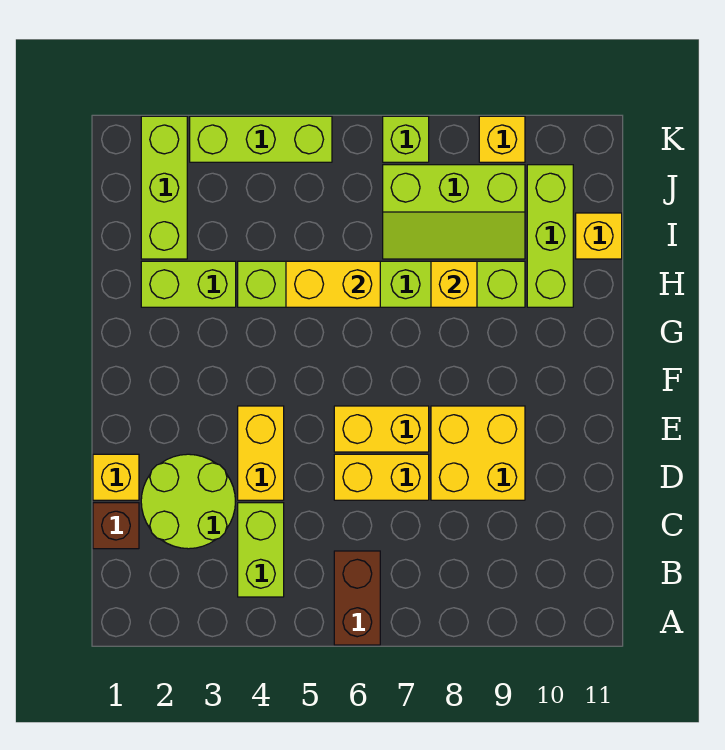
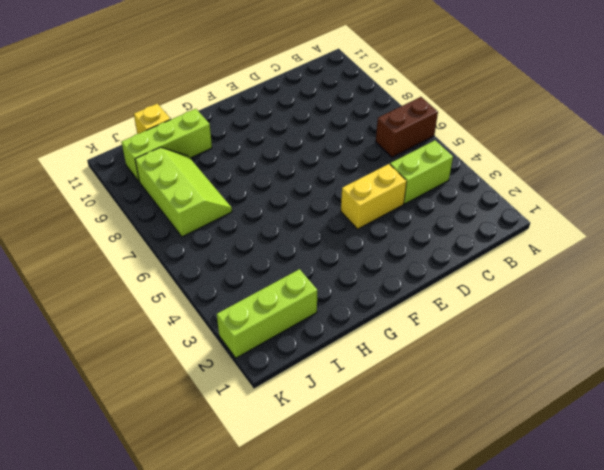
none -> brown 1x1 brick [93,503,139,549]
none -> lime 2x2 round brick [141,454,235,549]
none -> yellow 1x1 brick [93,454,139,500]

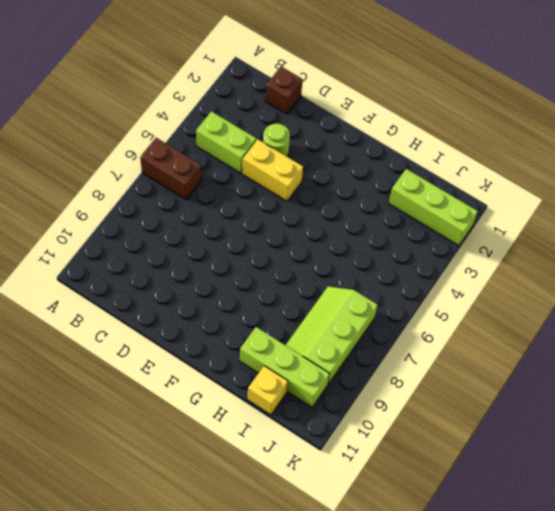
lime 1x1 round brick [263,123,290,156] -> lime 2x2 round brick [141,454,235,549]
none -> yellow 1x1 brick [93,454,139,500]
none -> yellow 1x2 brick [334,454,429,500]
none -> yellow 2x2 brick [431,406,525,500]

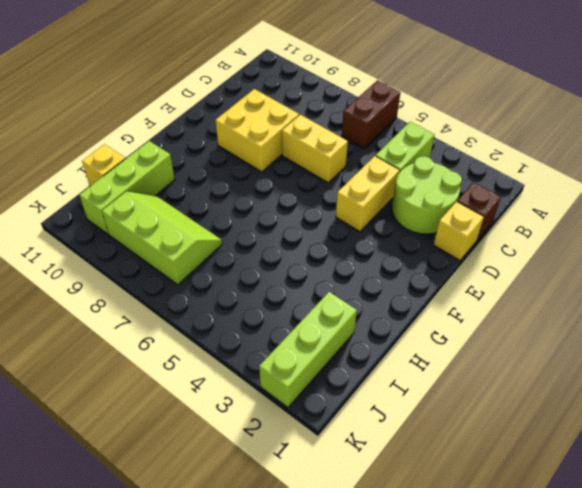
none -> yellow 1x2 brick [334,406,429,452]
none -> lime 1x2 brick [141,261,236,307]
none -> lime 1x6 brick [238,261,525,307]

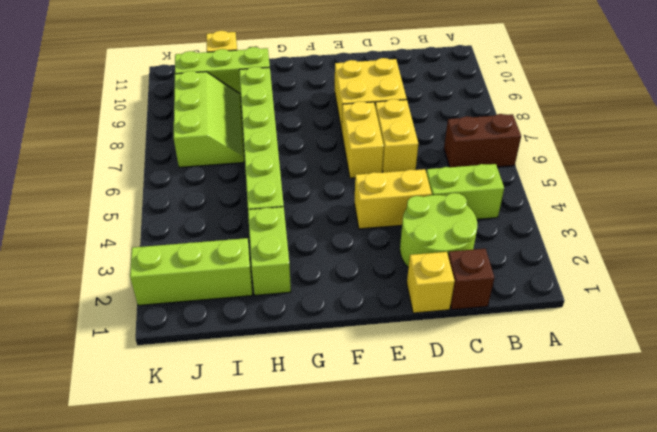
none -> lime 1x3 brick [190,116,332,162]
none -> lime 1x1 brick [383,116,429,162]
none -> yellow 1x1 brick [479,116,525,162]

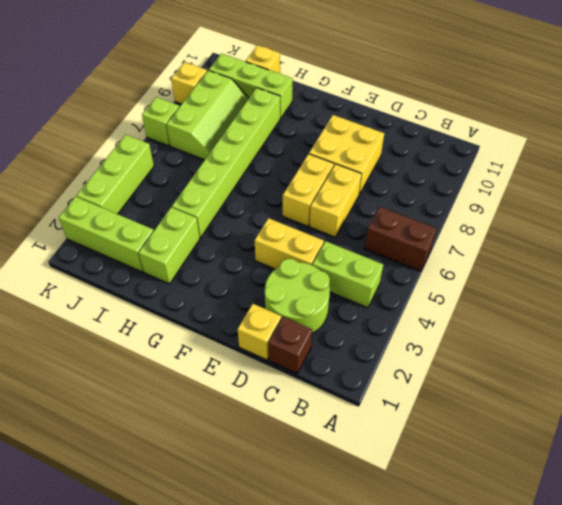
none -> yellow 1x2 brick [286,261,380,307]
none -> yellow 1x1 brick [431,261,477,307]

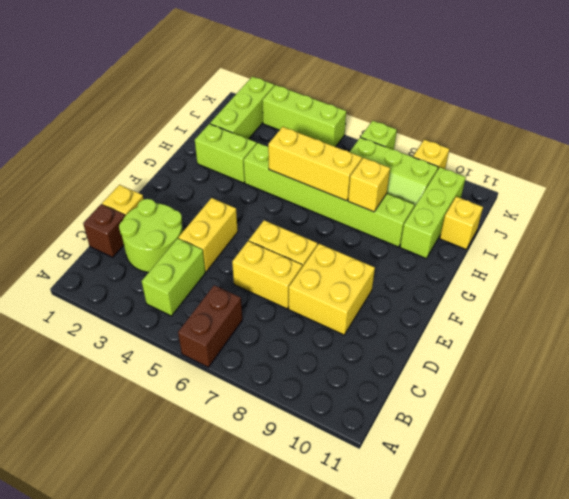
yellow 1x3 brick [268,127,362,201] -> yellow 1x2 brick [286,261,380,307]

